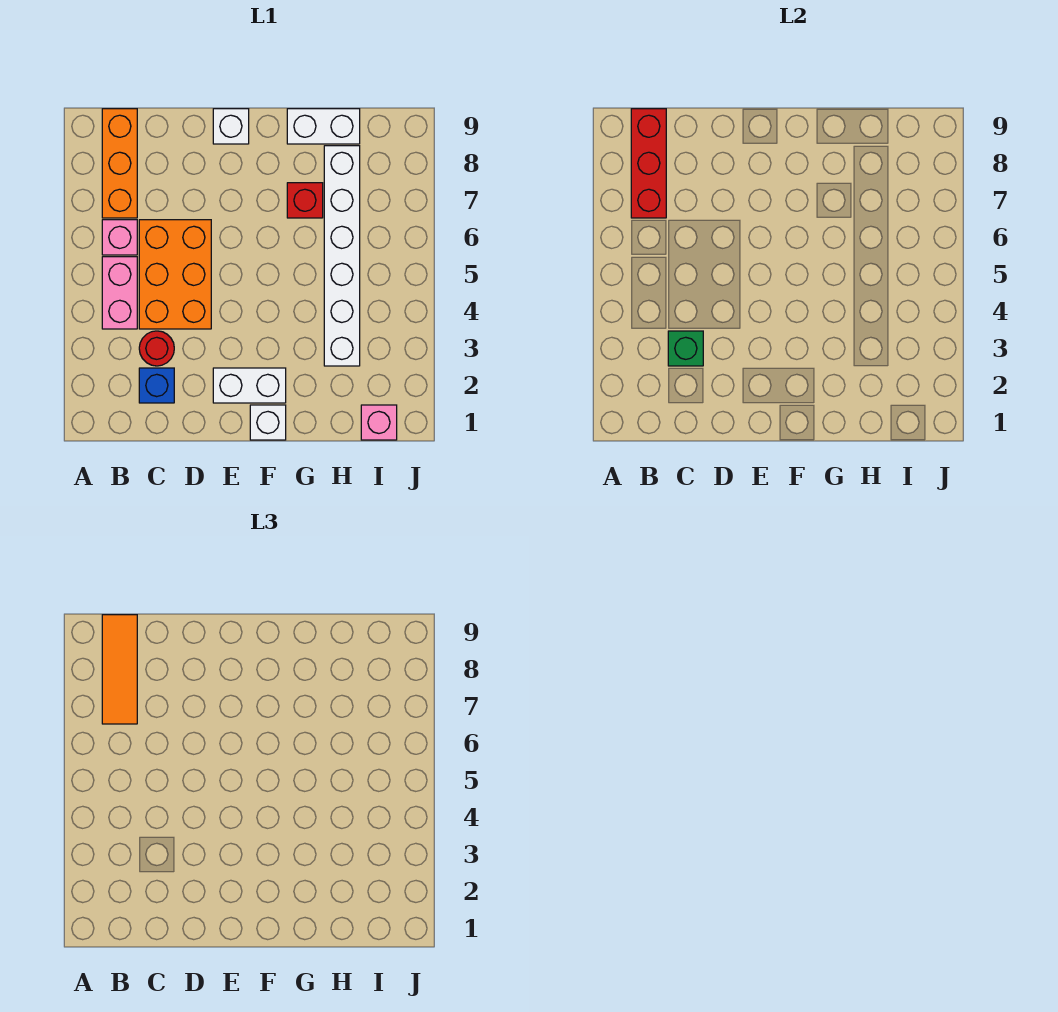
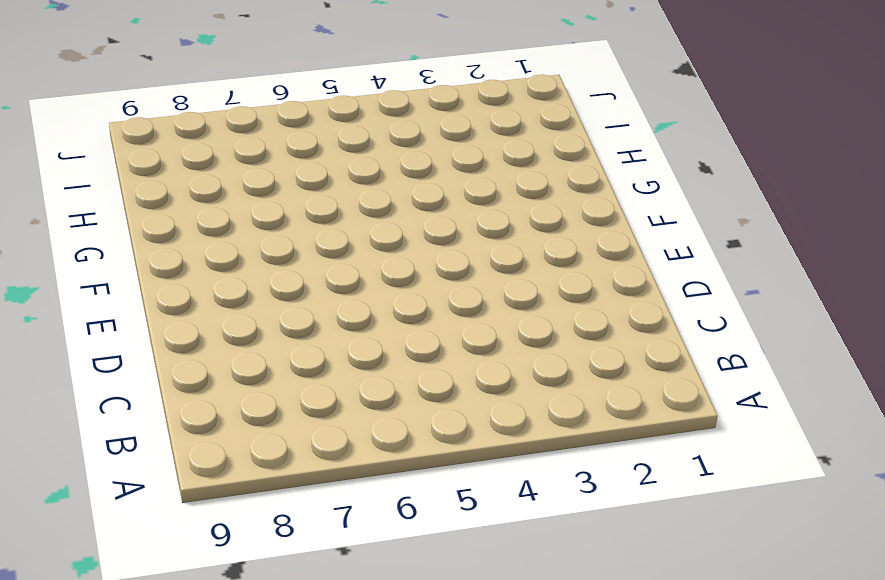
none -> pink 1x2 brick [102,257,137,329]
none -> pink 1x1 brick [102,220,137,255]
none -> orange 1x3 brick [102,109,137,218]

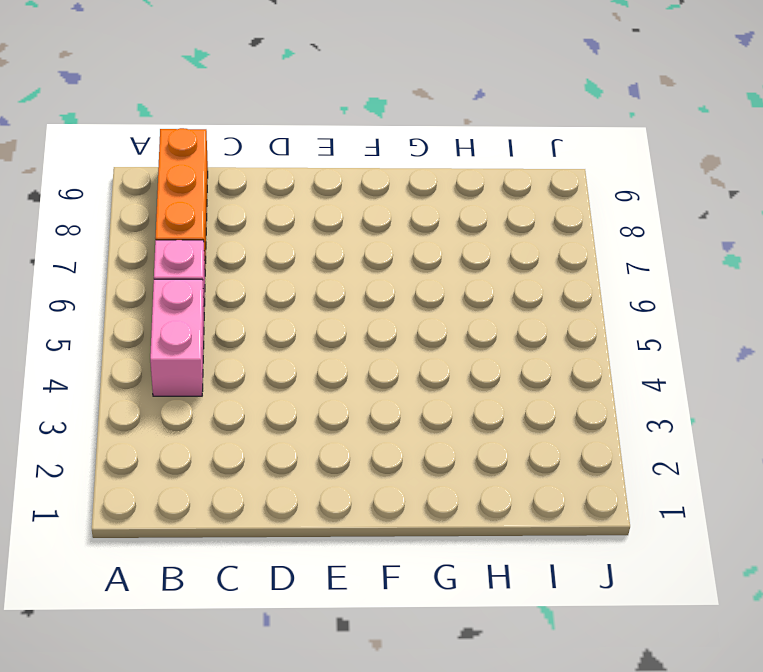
none -> blue 1x1 brick [139,368,174,403]
none -> red 1x1 round brick [139,331,174,366]
none -> orange 2x3 brick [139,220,211,329]

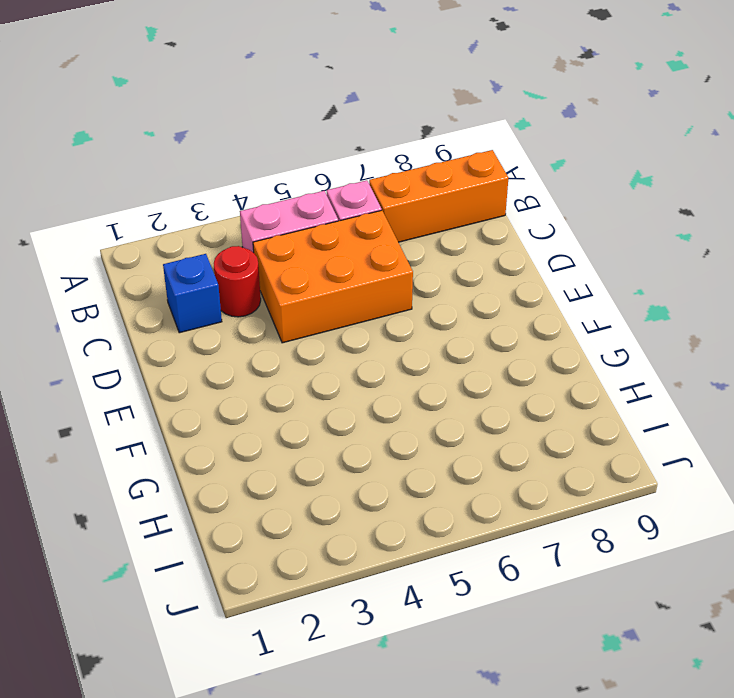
none -> white 1x2 brick [213,368,286,403]
none -> white 1x1 brick [213,109,249,144]
none -> white 1x1 brick [250,405,286,440]

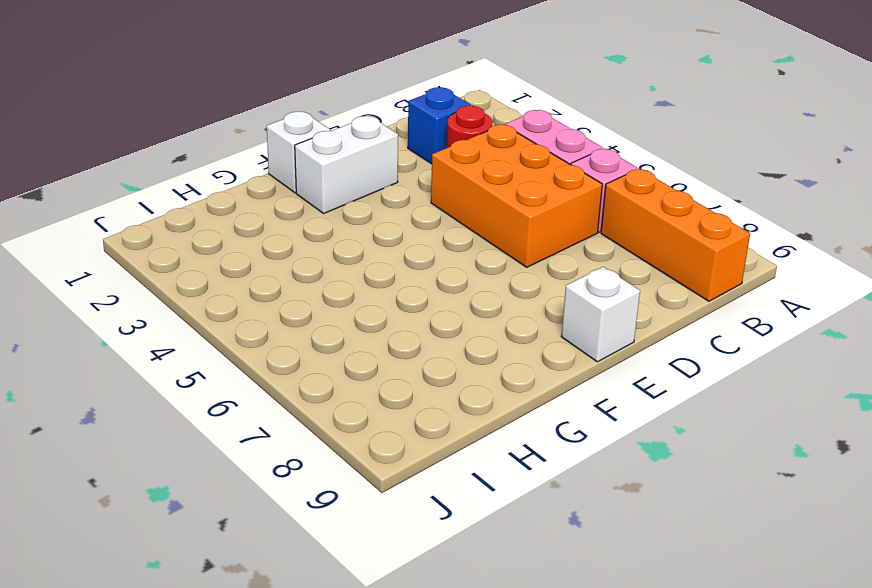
none -> red 1x1 brick [287,183,323,218]
none -> white 1x2 brick [287,109,360,144]
none -> white 1x6 brick [324,146,360,366]

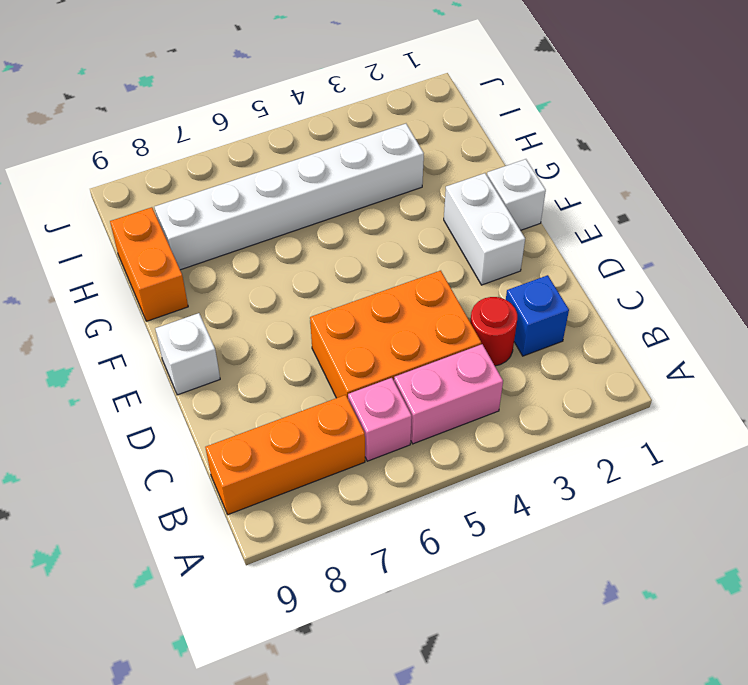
orange 1x2 brick [110,207,188,321] -> white 1x2 brick [287,109,360,144]
none -> red 1x1 brick [287,183,323,218]
none -> pink 1x1 brick [361,405,397,440]
none -> red 1x3 brick [631,109,666,218]

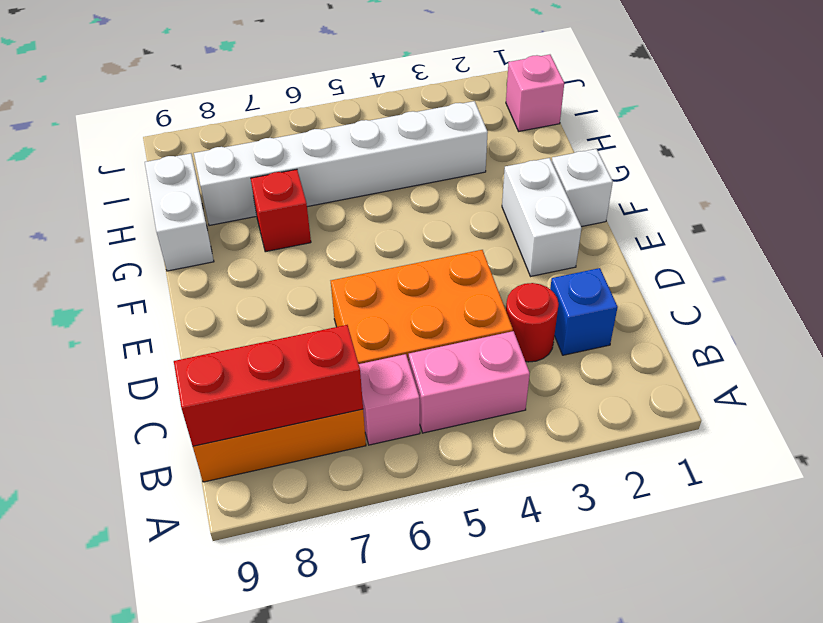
none -> white 1x1 brick [213,109,249,144]
none -> green 1x1 brick [668,331,703,366]
none -> orange 1x3 tile [102,615,137,724]

